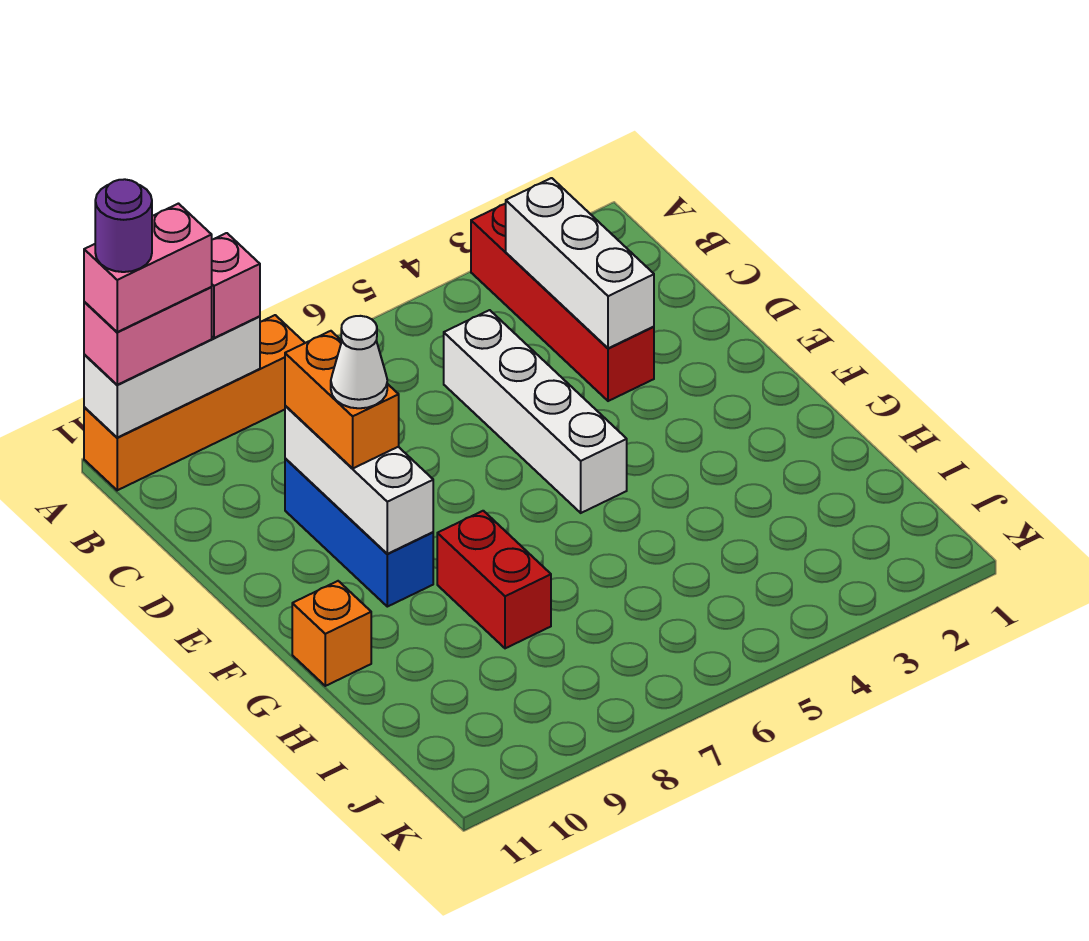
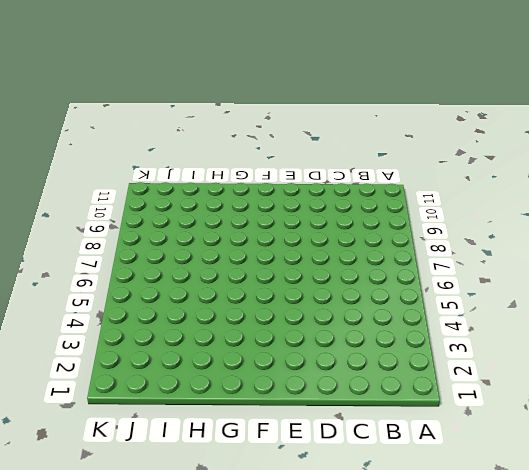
none -> red 1x4 brick [471,204,654,401]
none -> orange 1x4 brick [84,315,305,490]
none -> white 1x4 brick [444,310,627,513]

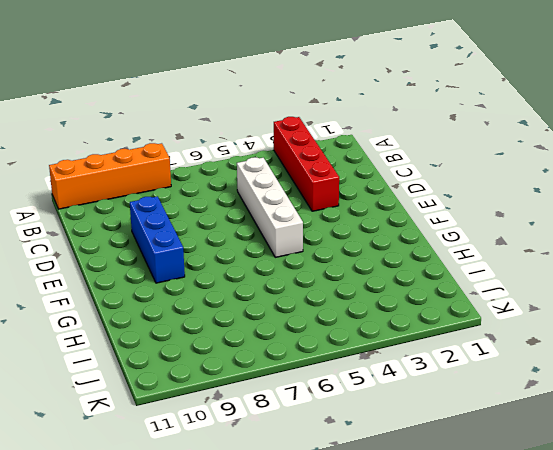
none -> red 1x2 brick [437,511,551,648]
none -> orange 1x1 brick [292,581,371,686]
none -> white 1x3 brick [84,316,260,438]

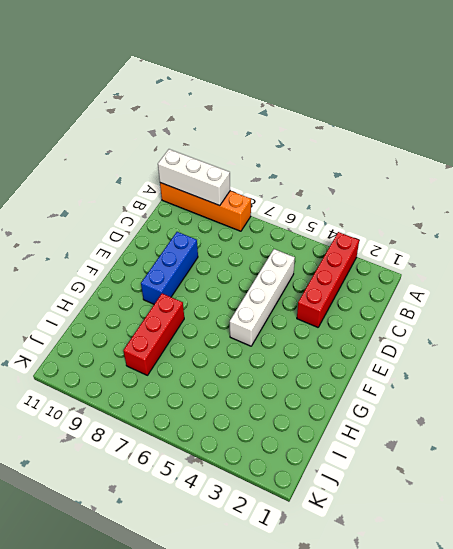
red 1x3 brick [123,294,184,375] -> red 1x2 brick [437,511,551,648]
none -> orange 1x1 brick [292,581,371,686]
none -> white 1x3 brick [506,178,654,348]
none -> white 1x3 brick [285,406,433,554]

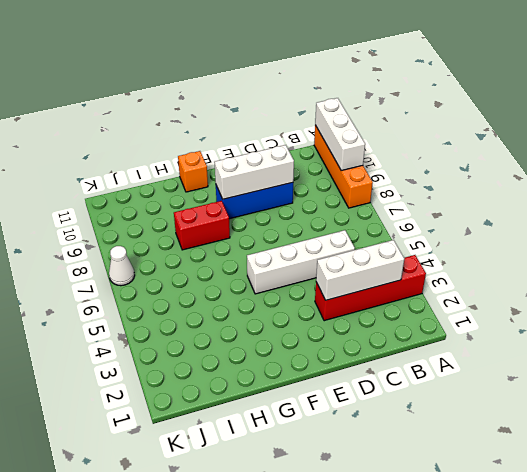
white 1x1 cone [109,246,135,286] -> white 1x1 cone moved to [331,316,387,408]
none -> pink 1x1 brick [212,233,260,338]
none -> pink 1x2 brick [84,287,212,385]
none -> orange 1x2 brick [285,331,399,469]

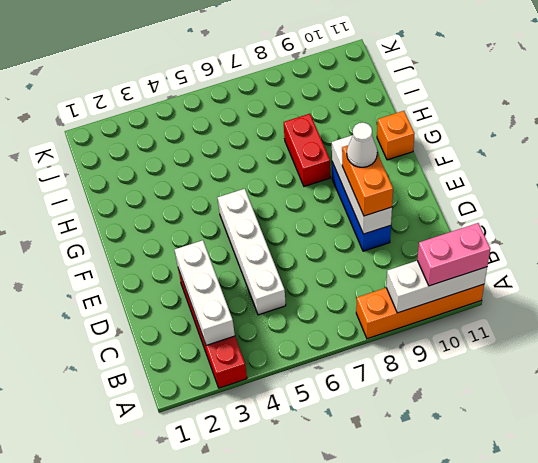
none -> pink 1x1 brick [212,233,260,338]
none -> pink 1x2 brick [84,204,212,332]
none -> purple 1x1 round brick [95,179,152,272]

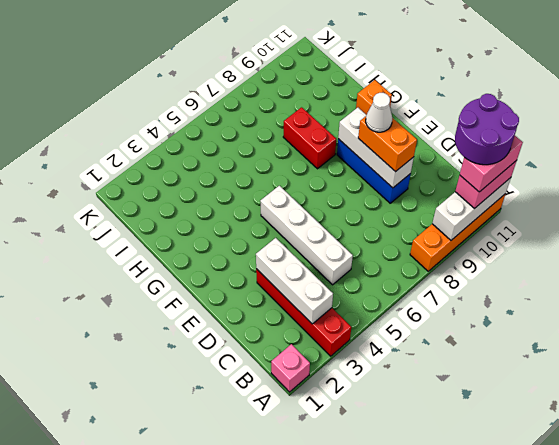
pink 1x1 brick [271,344,310,392] -> pink 1x1 brick moved to [212,233,260,338]
purple 2x2 round brick [455,94,519,165] -> purple 1x1 round brick [95,179,152,272]

